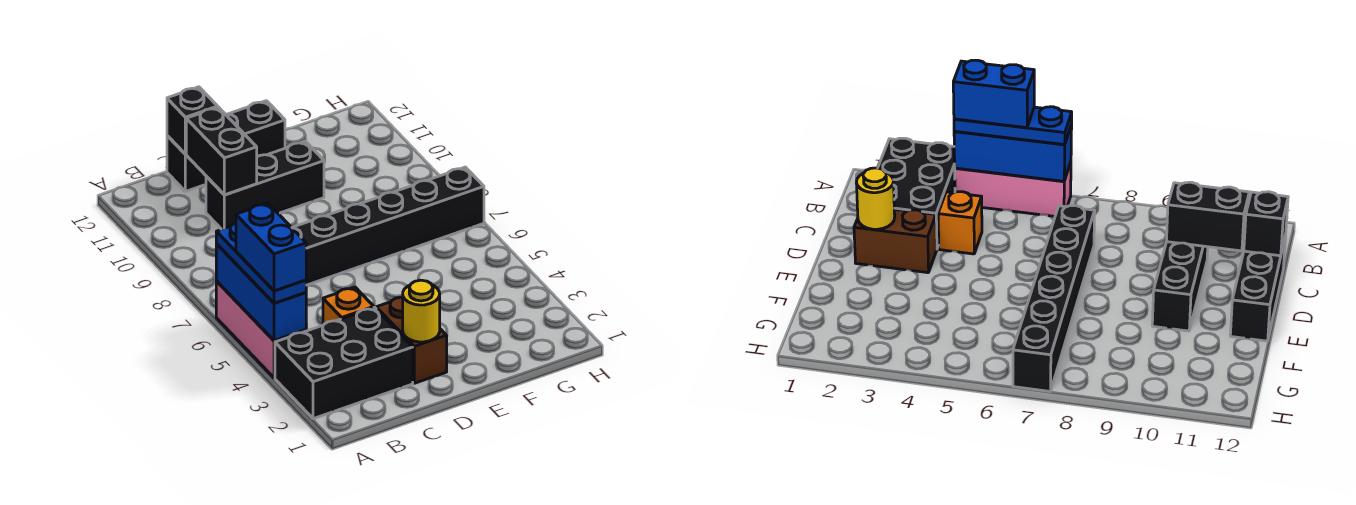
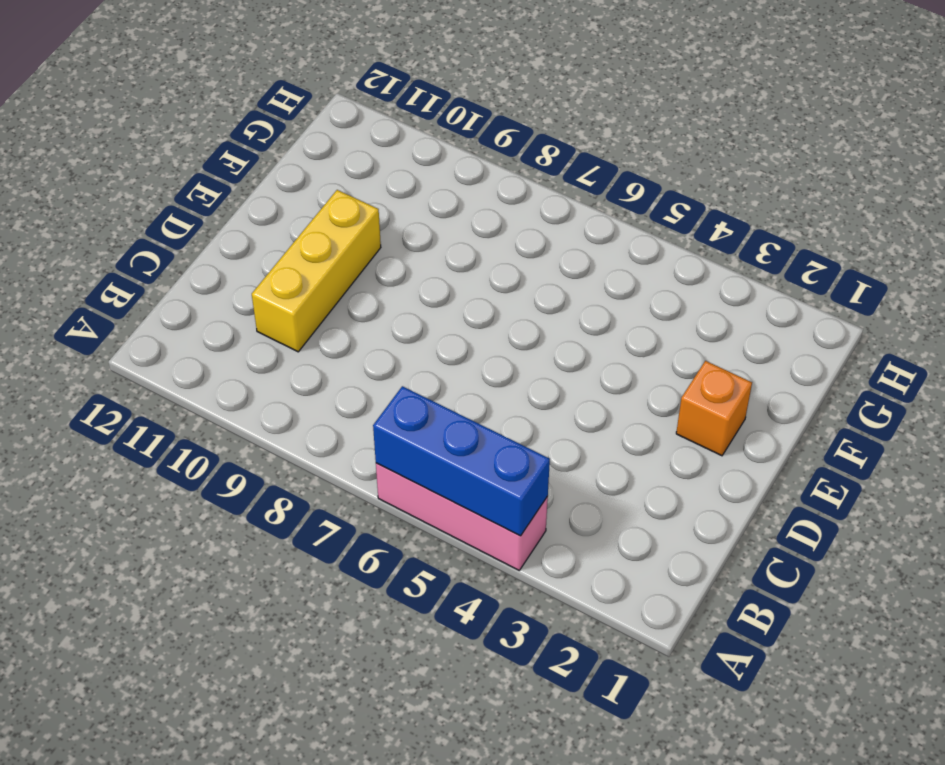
yellow 1x3 brick [252,190,381,352] -> black 1x3 brick [206,141,324,229]
orange 1x1 brick [676,361,752,456] -> orange 1x1 brick moved to [323,287,374,325]
none -> black 2x3 brick [275,307,413,419]
none -> black 1x6 brick [292,167,484,285]
none -> black 1x3 brick [167,101,285,191]

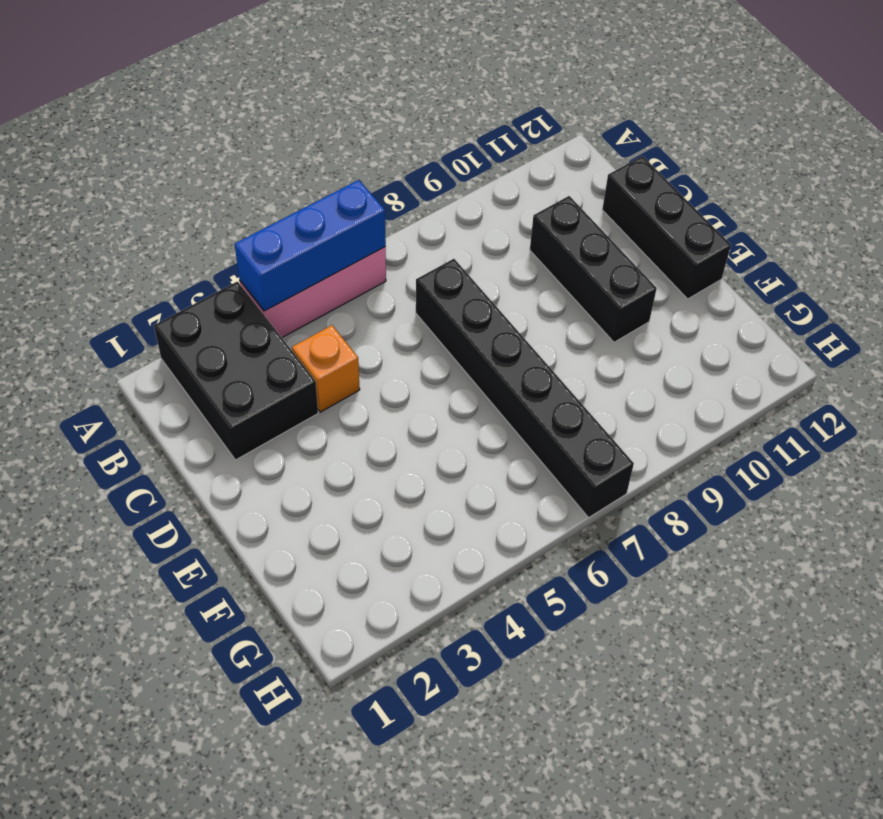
none -> brown 1x2 brick [376,297,447,383]
none -> black 1x2 brick [186,107,257,195]
none -> black 1x1 brick [167,87,218,154]

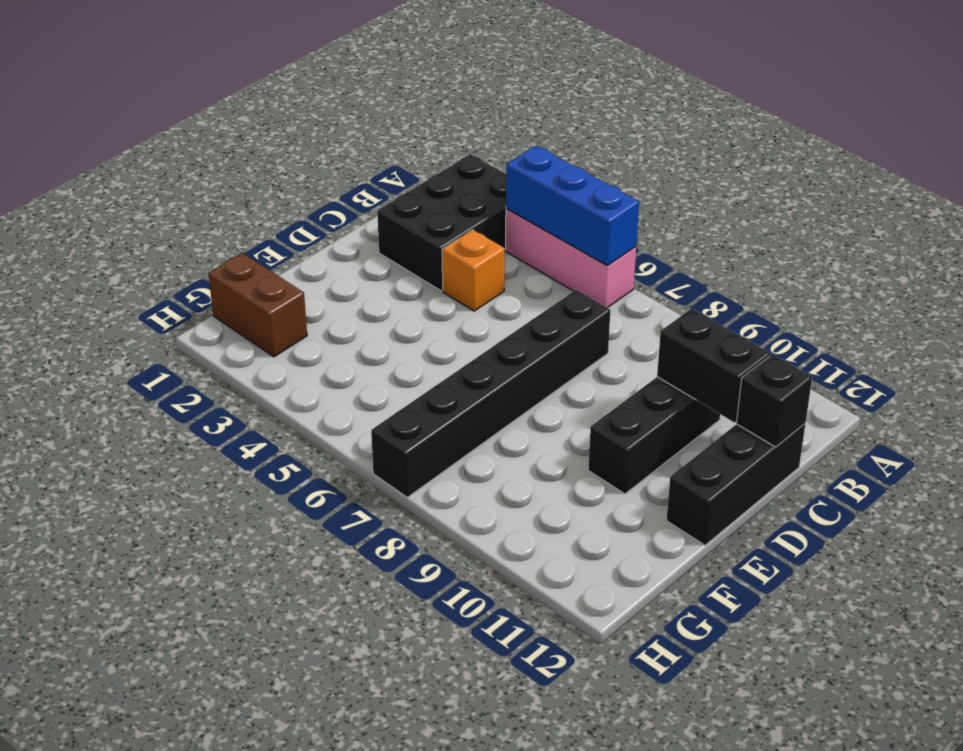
brown 1x2 brick [208,253,307,357] -> brown 1x2 brick moved to [376,297,447,383]
none -> yellow 1x1 round brick [403,280,440,342]
none -> blue 1x3 plate [216,223,306,303]
none -> blue 1x2 brick [236,203,306,291]

